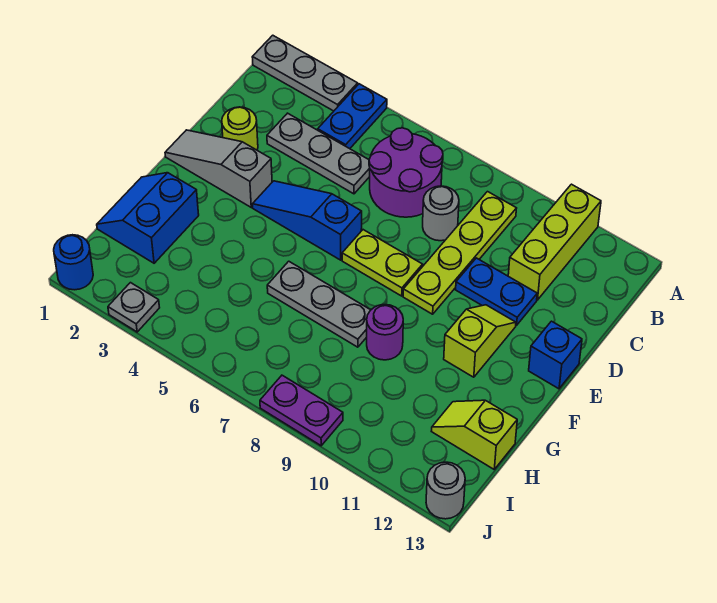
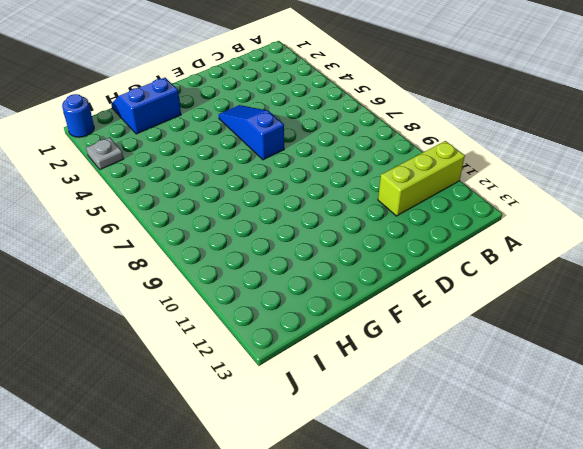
none -> grey 1x3 plate [252,35,358,111]
none -> blue 1x2 plate [318,84,387,149]
none -> purple 2x2 round brick [369,128,443,217]

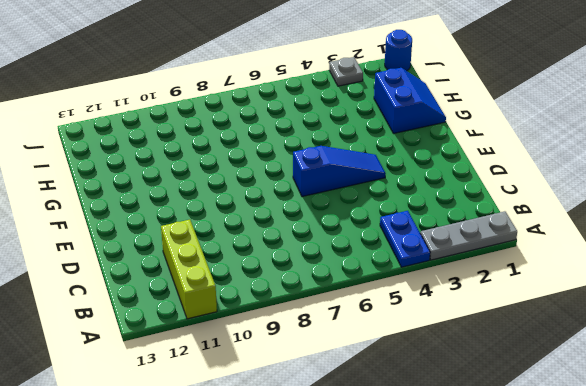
none -> purple 2x2 round brick [369,128,443,217]
none -> lime 1x4 plate [403,192,517,314]
none -> grey 1x3 plate [267,113,370,194]

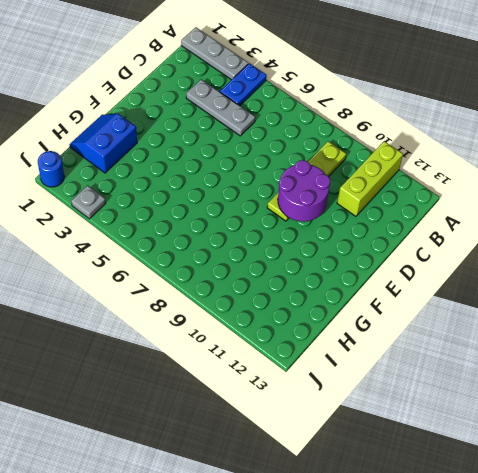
purple 2x2 round brick [278,160,330,222] -> purple 2x2 round brick moved to [369,128,443,217]
none -> grey 1x1 round brick [423,186,459,241]
none -> lime 1x1 round brick [222,107,258,150]
none -> blue 1x2 plate [456,258,537,325]

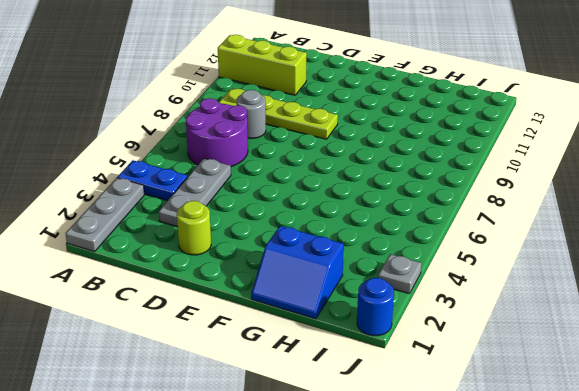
none -> blue 1x2 plate [456,258,537,325]
none -> grey 1x3 slope [165,130,272,207]
none -> blue 1x3 slope [253,181,362,260]

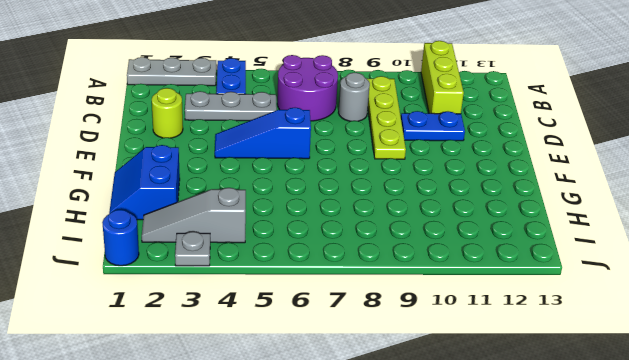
grey 1x3 slope [142,188,246,243] -> grey 1x3 slope moved to [165,130,272,207]
none -> lime 1x2 plate [342,230,423,296]
none -> lime 1x2 slope [444,305,516,377]
none -> blue 1x1 brick [529,321,582,389]

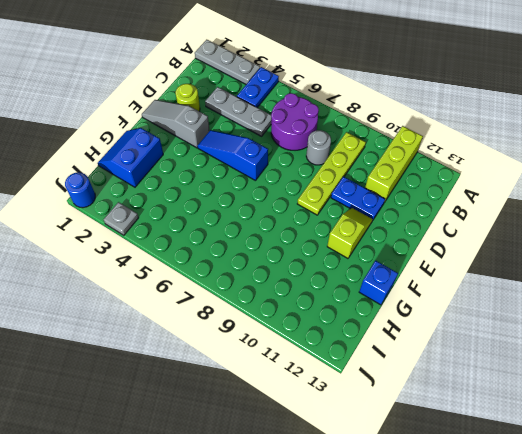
blue 1x1 brick [359,261,398,305] -> blue 1x1 brick moved to [529,321,582,389]
none -> lime 1x2 plate [342,230,423,296]
none -> grey 1x3 plate [267,261,370,347]
none -> purple 1x1 round brick [367,305,403,360]

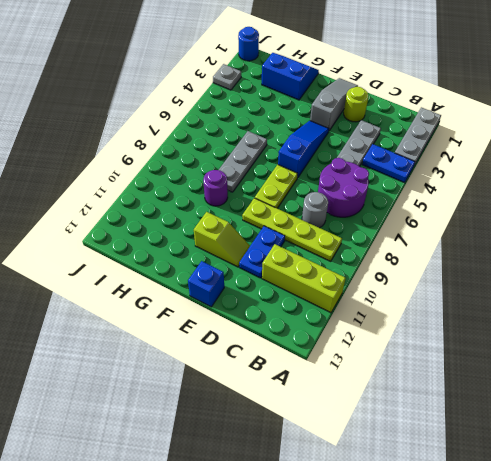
none -> lime 1x2 slope [431,400,517,469]
none -> purple 1x2 plate [260,375,343,446]
none -> grey 1x1 round brick [426,462,465,519]

